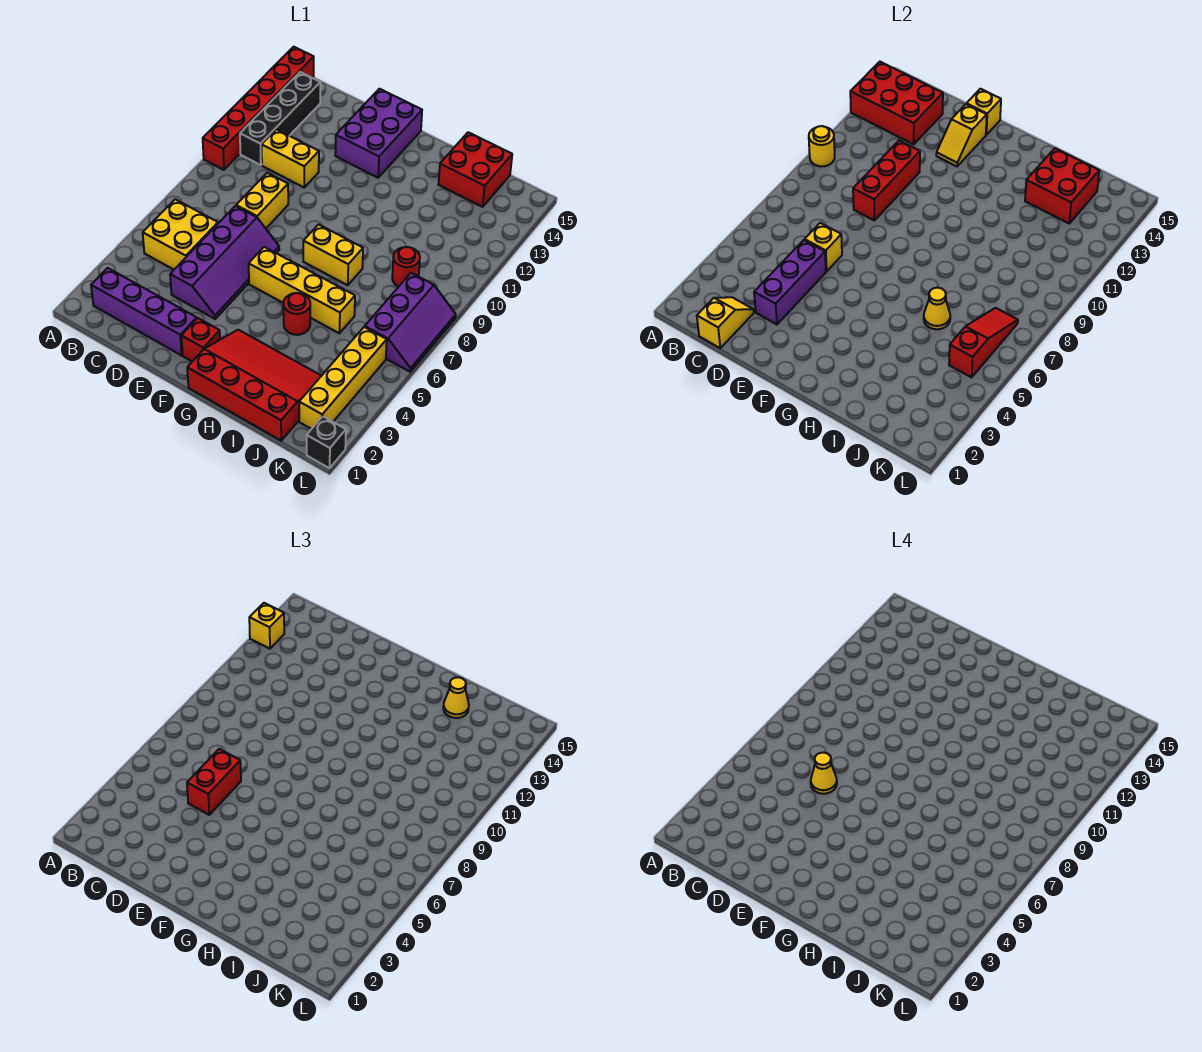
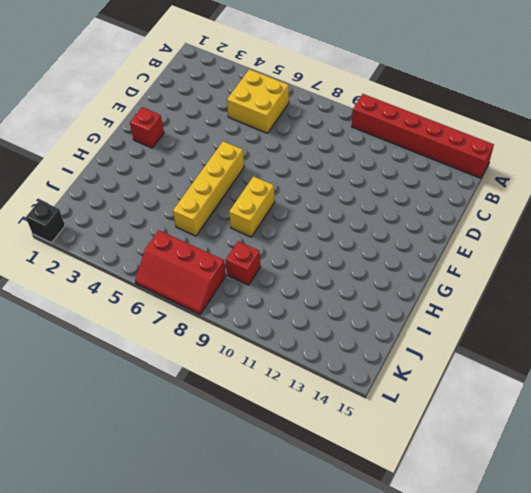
red 1x1 brick [226,241,260,285] -> red 1x1 round brick [392,247,420,287]
red 2x3 slope [135,230,226,314] -> purple 2x3 slope [365,273,456,372]
none -> purple 1x4 brick [91,268,197,355]
none -> black 1x4 brick [240,72,320,165]
none -> yellow 1x2 brick [262,129,319,187]
none -> purple 2x4 slope [170,206,279,319]

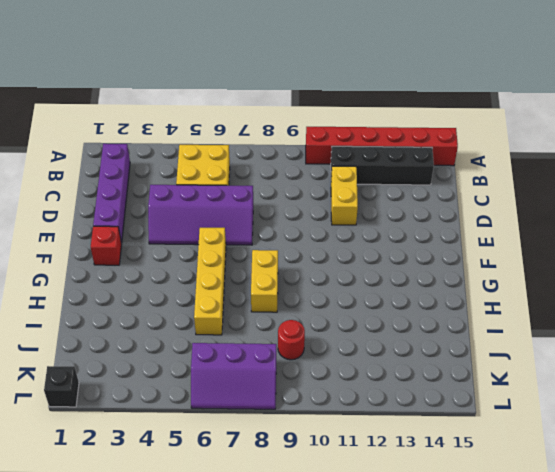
none -> yellow 1x2 brick [236,173,288,228]
none -> purple 2x3 brick [335,89,422,178]
none -> red 3x4 slope [187,330,321,441]
none -> red 1x1 round brick [283,293,310,335]

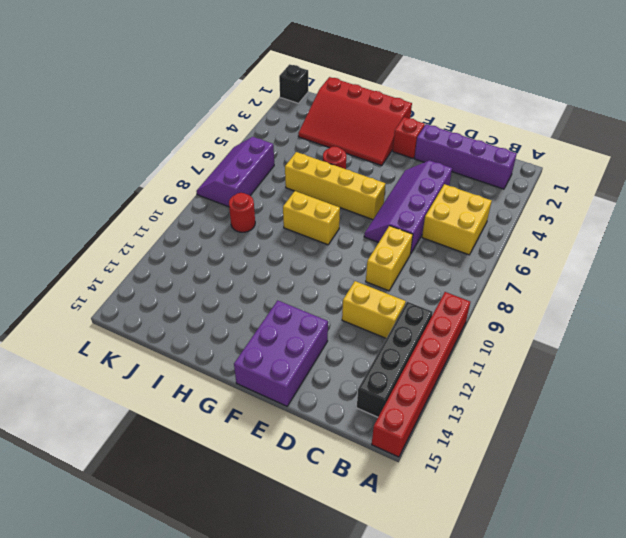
none -> red 2x2 brick [438,132,512,207]
none -> yellow 1x4 brick [299,327,387,429]
none -> yellow 1x1 round brick [809,126,835,166]
none -> red 2x3 brick [850,62,943,144]

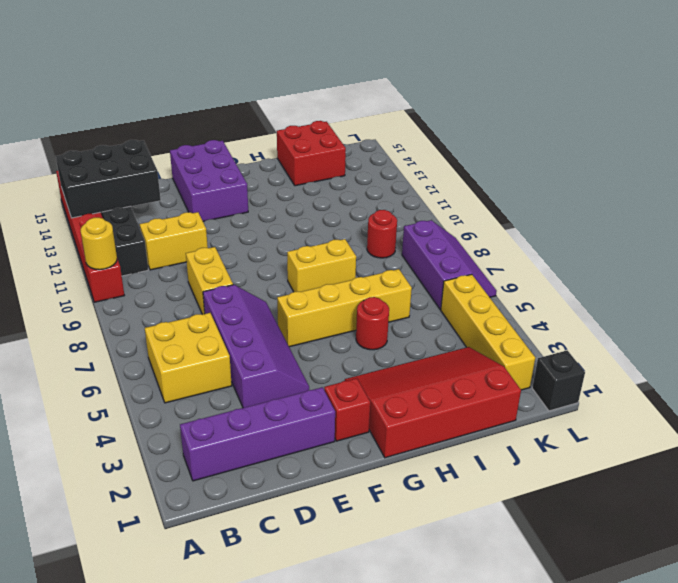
black 2x3 brick [56,140,161,218] -> red 2x3 brick [850,62,943,144]
none -> yellow 1x2 slope [697,297,754,348]
none -> purple 1x3 brick [754,240,826,324]
none -> yellow 1x1 brick [805,223,842,271]
none -> red 1x3 brick [853,141,920,220]

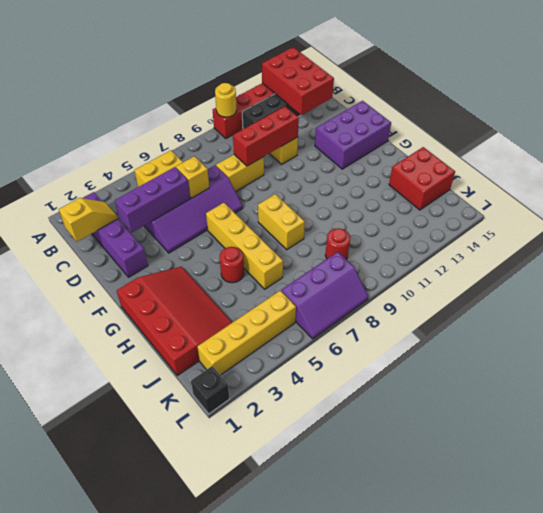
none -> red 1x1 brick [181,318,220,361]
none -> yellow 1x2 slope [936,104,987,166]
none -> yellow 1x1 brick [966,89,1001,135]
none -> yellow 1x1 cone [924,288,950,329]

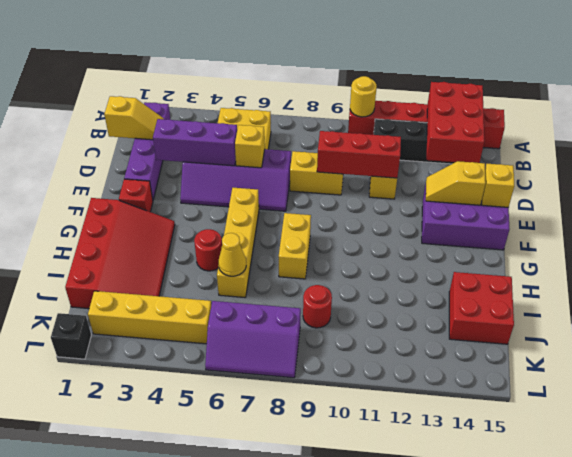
none -> red 2x2 brick [1025,148,1099,223]
none -> red 1x3 slope [949,308,1018,377]
none -> yellow 1x1 brick [249,603,284,649]
none -> red 1x2 brick [187,749,241,815]

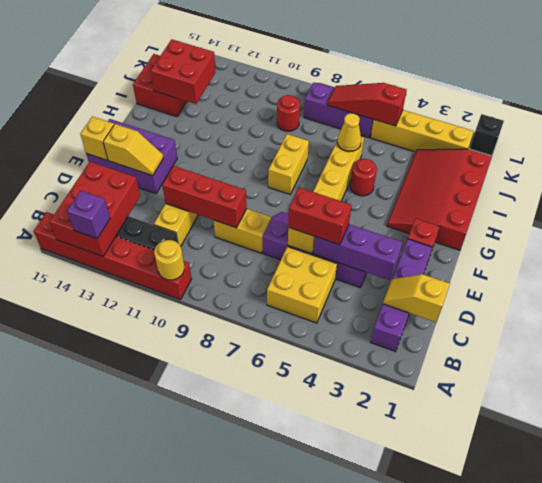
purple 1x1 brick [67,191,110,239] -> yellow 1x1 brick [249,603,284,649]
none -> yellow 1x1 cone [443,677,469,718]
none -> yellow 1x1 cone [811,752,837,794]

